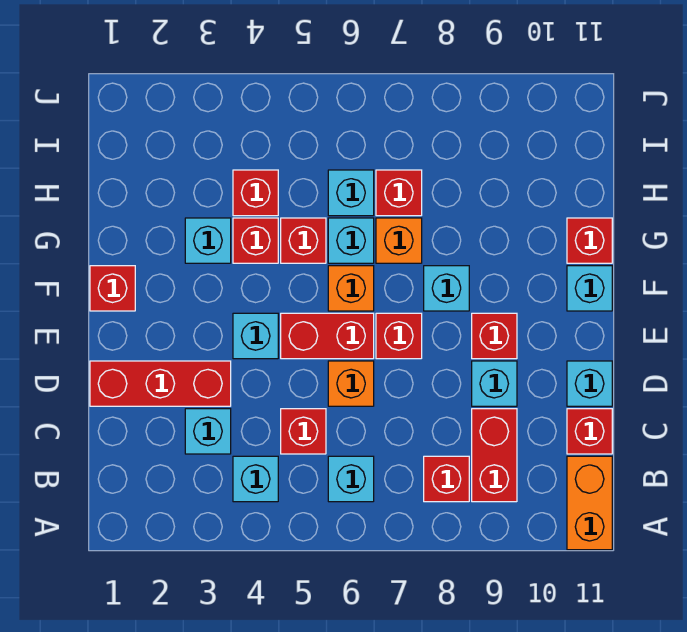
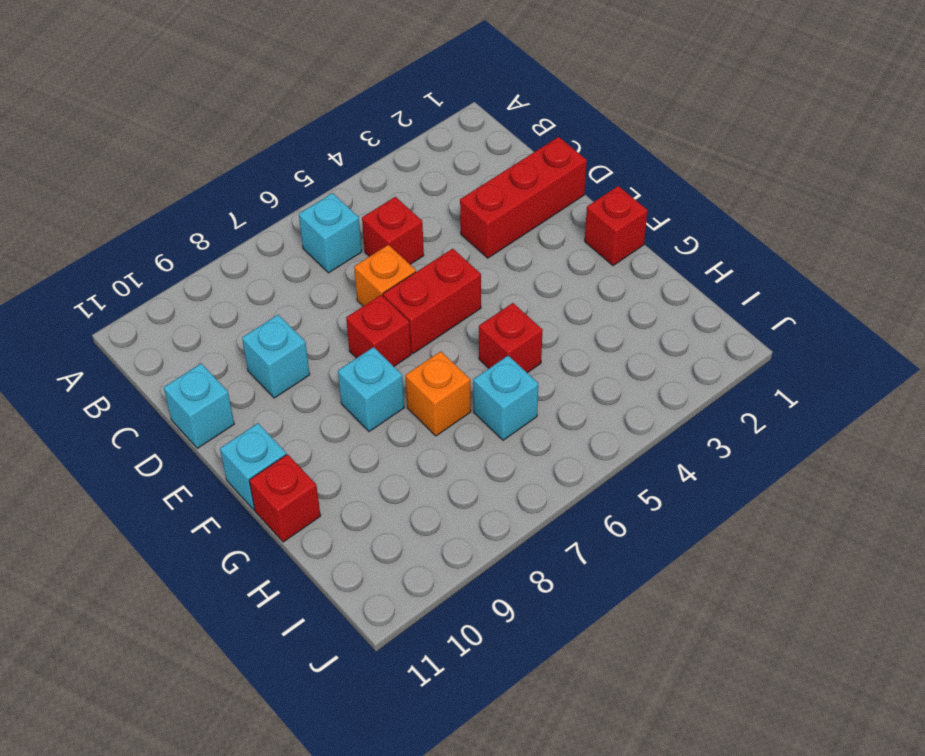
none -> orange 1x2 brick [567,456,612,550]
none -> cyan 1x1 brick [233,456,278,502]
none -> red 1x1 brick [424,456,469,502]

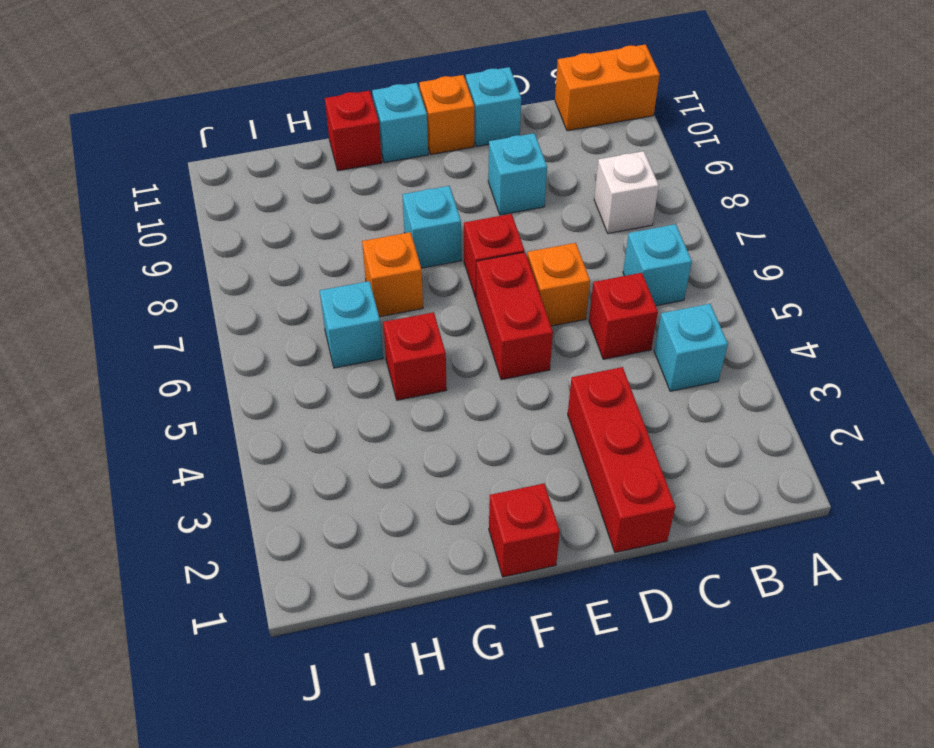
white 1x1 brick [594,151,659,234] -> red 1x1 brick [424,456,469,502]
orange 1x1 brick [419,75,474,154] -> orange 1x1 brick moved to [328,266,374,311]
none -> red 1x2 brick [472,409,517,502]
none -> cyan 1x1 brick [185,409,231,454]
none -> red 1x1 brick [567,409,612,454]

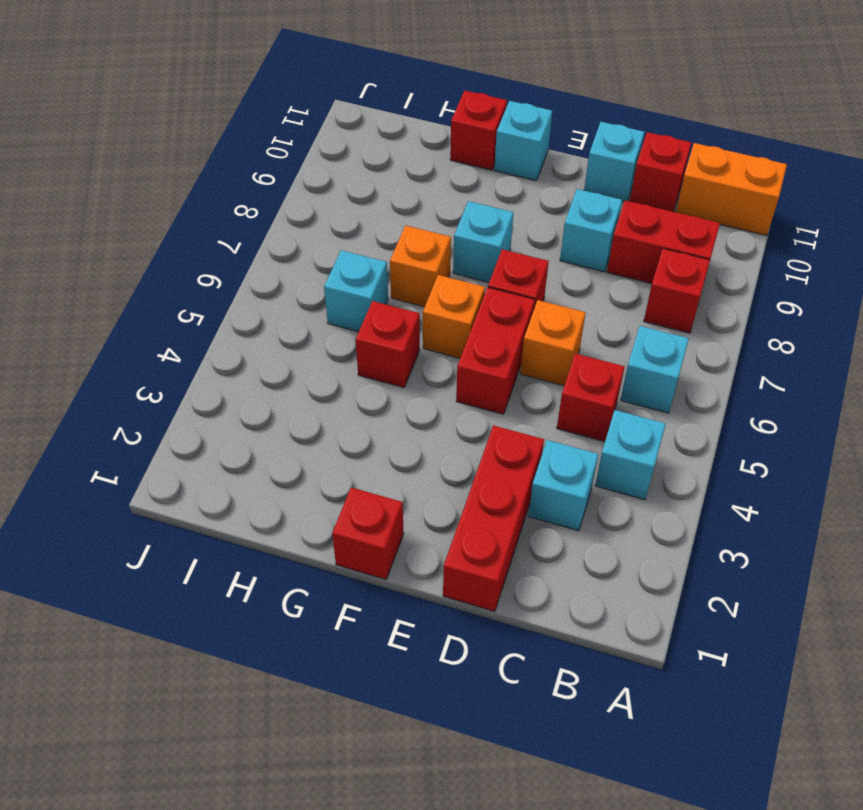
none -> cyan 1x1 brick [233,313,278,359]
none -> red 1x1 brick [472,313,517,359]
none -> cyan 1x1 brick [185,218,231,263]

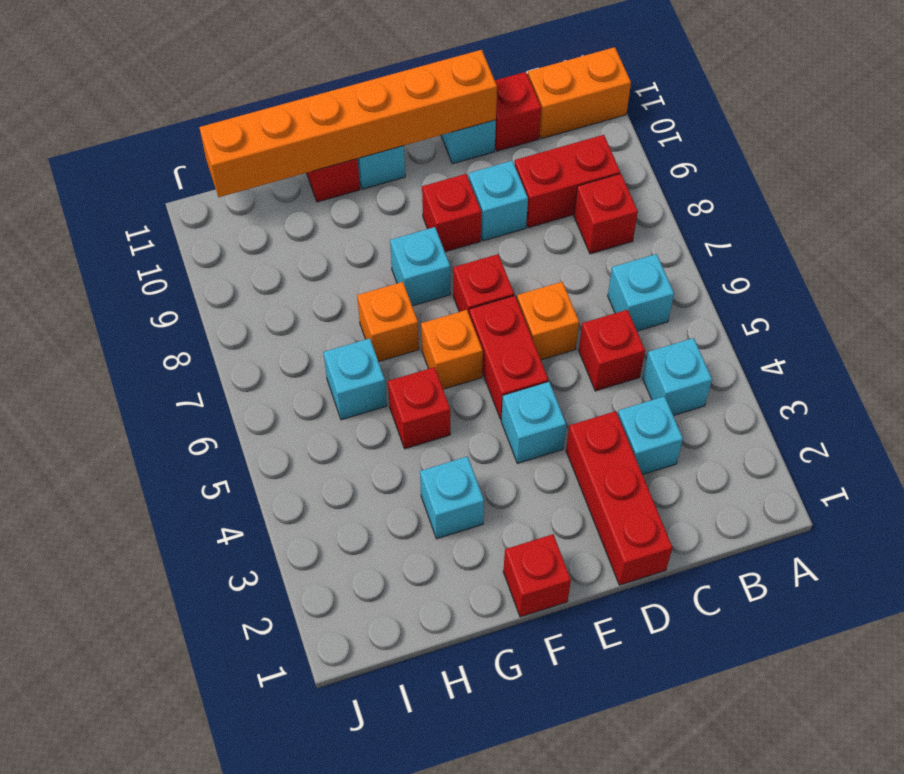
orange 1x6 brick [199,50,497,197] -> none
none -> red 1x1 brick [233,218,278,263]
none -> cyan 1x1 brick [328,218,374,263]
none -> red 1x1 brick [233,170,278,216]

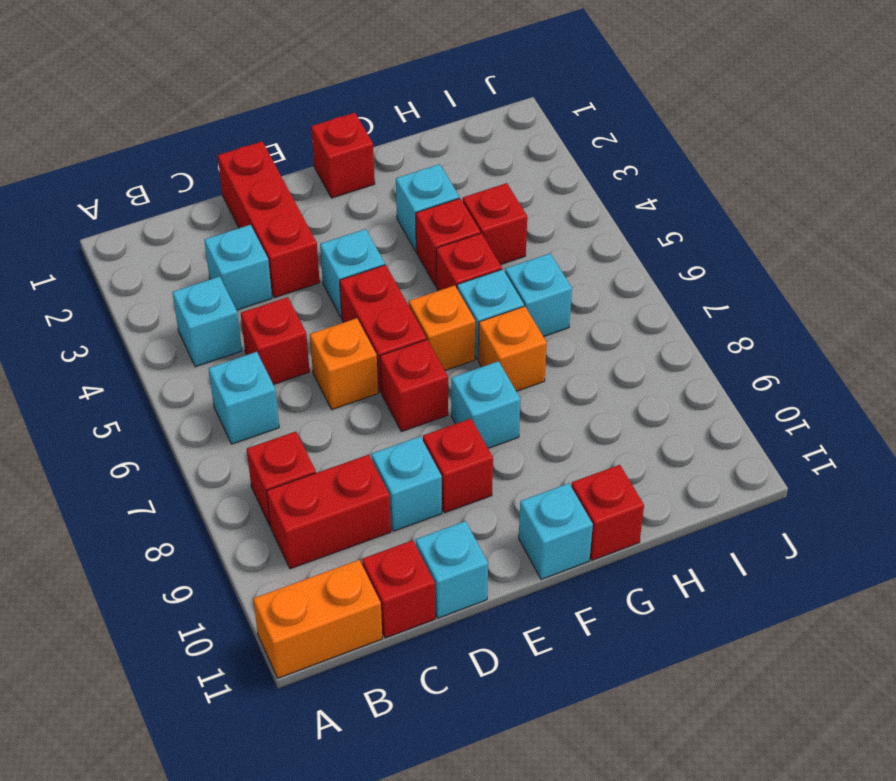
none -> red 1x1 brick [376,170,422,216]

